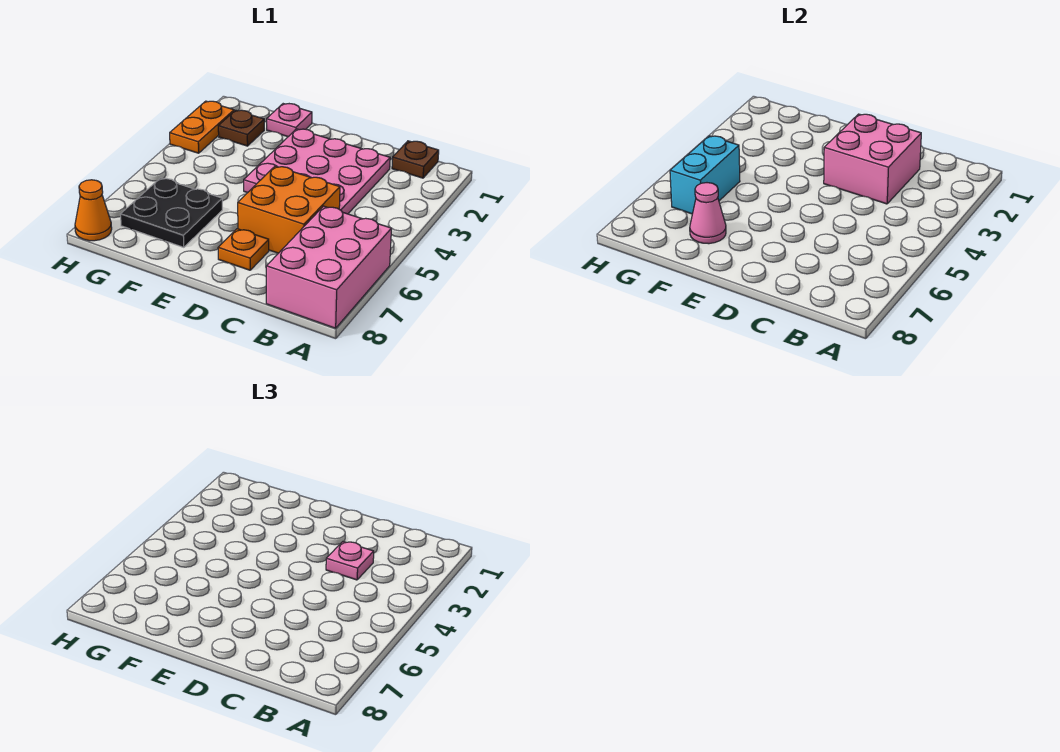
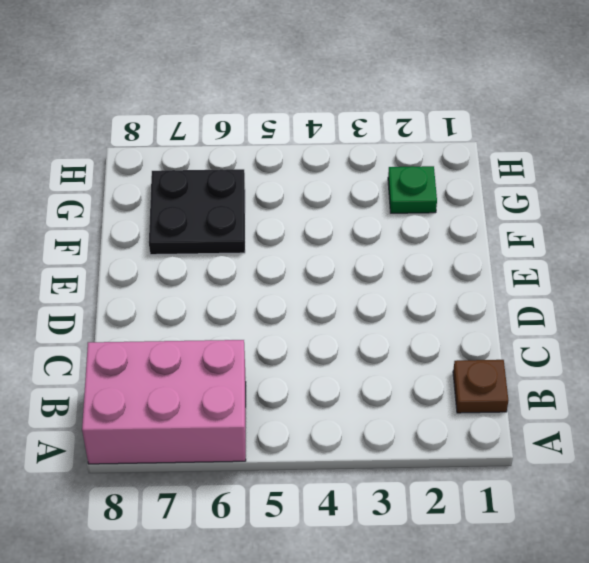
green 1x1 plate [388,166,437,213] -> brown 1x1 plate [218,110,264,146]
none -> pink 3x3 plate [244,129,390,214]
none -> orange 2x2 brick [238,166,340,253]
none -> orange 1x1 plate [218,229,269,270]

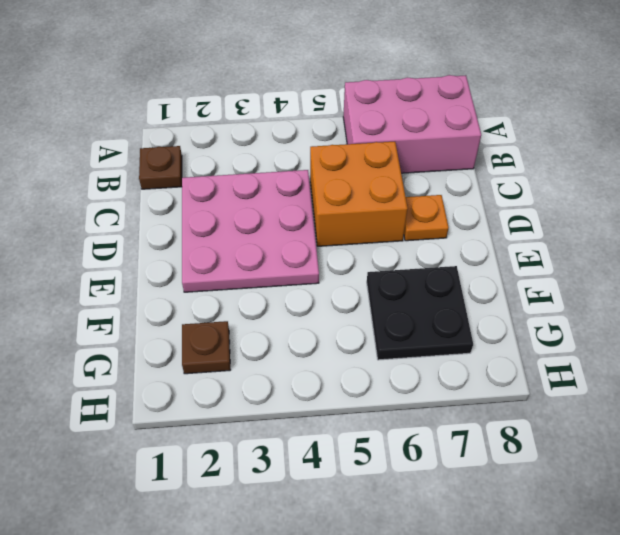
none -> pink 1x1 plate [267,104,312,137]
none -> orange 1x2 plate [170,101,234,153]
none -> orange 1x1 cone [75,180,112,241]

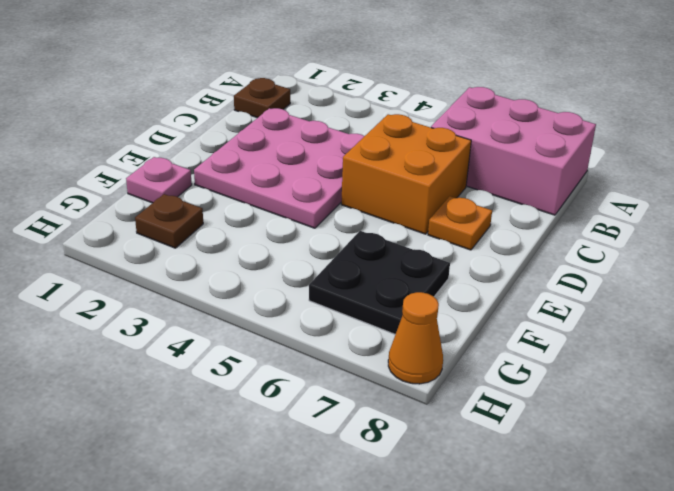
none -> orange 1x2 plate [170,101,234,153]
none -> pink 2x2 brick [824,114,921,204]
none -> pink 1x1 cone [690,183,726,244]

